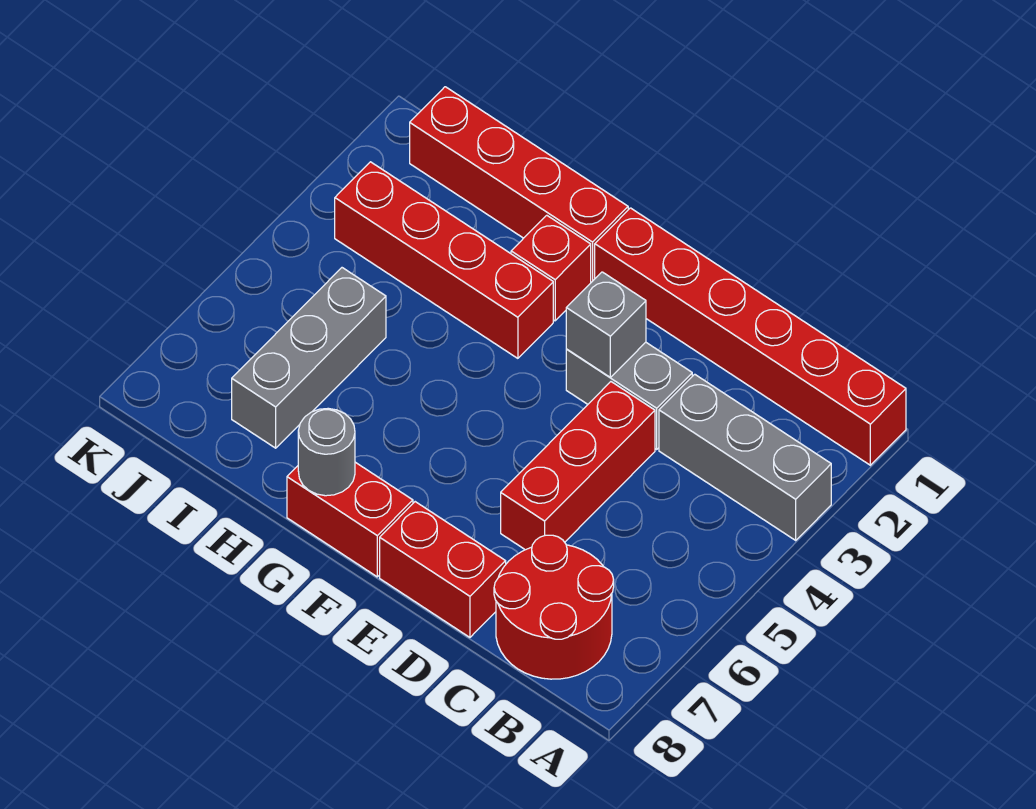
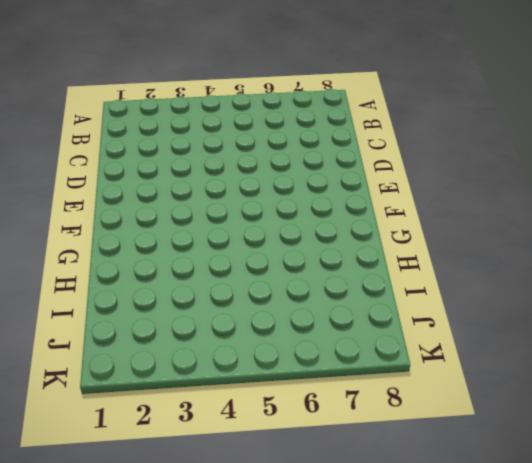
none -> red 1x6 brick [595,208,906,465]
none -> grey 1x3 brick [659,374,831,540]
none -> red 2x2 round brick [494,535,614,679]

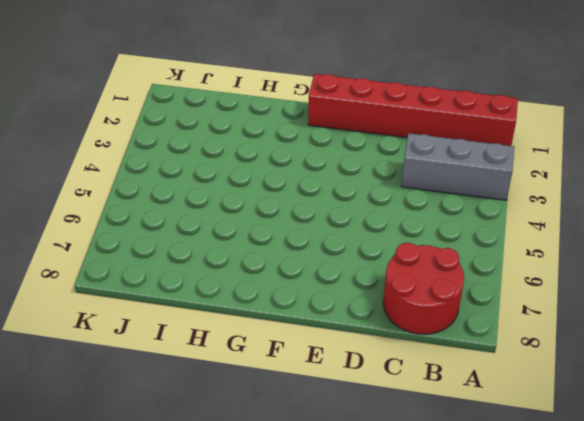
none -> grey 1x2 brick [566,342,692,449]
none -> red 1x3 brick [501,382,655,550]
none -> red 1x2 brick [380,502,506,637]

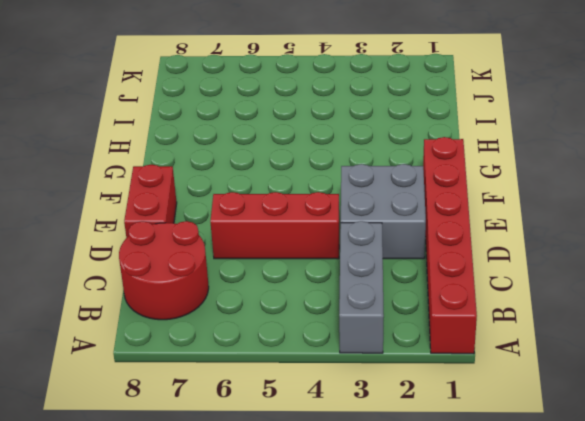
grey 2x2 brick [341,164,426,259] -> grey 1x2 brick [566,342,692,449]
none -> red 1x2 brick [287,462,413,577]
none -> red 1x4 brick [410,87,628,282]
none -> red 1x1 brick [511,215,591,321]

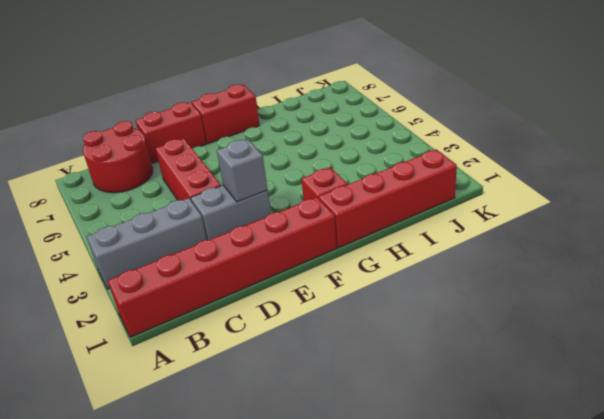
none -> red 1x4 brick [335,162,553,358]
none -> grey 1x3 brick [232,268,386,448]
none -> grey 1x1 round brick [298,408,355,496]

